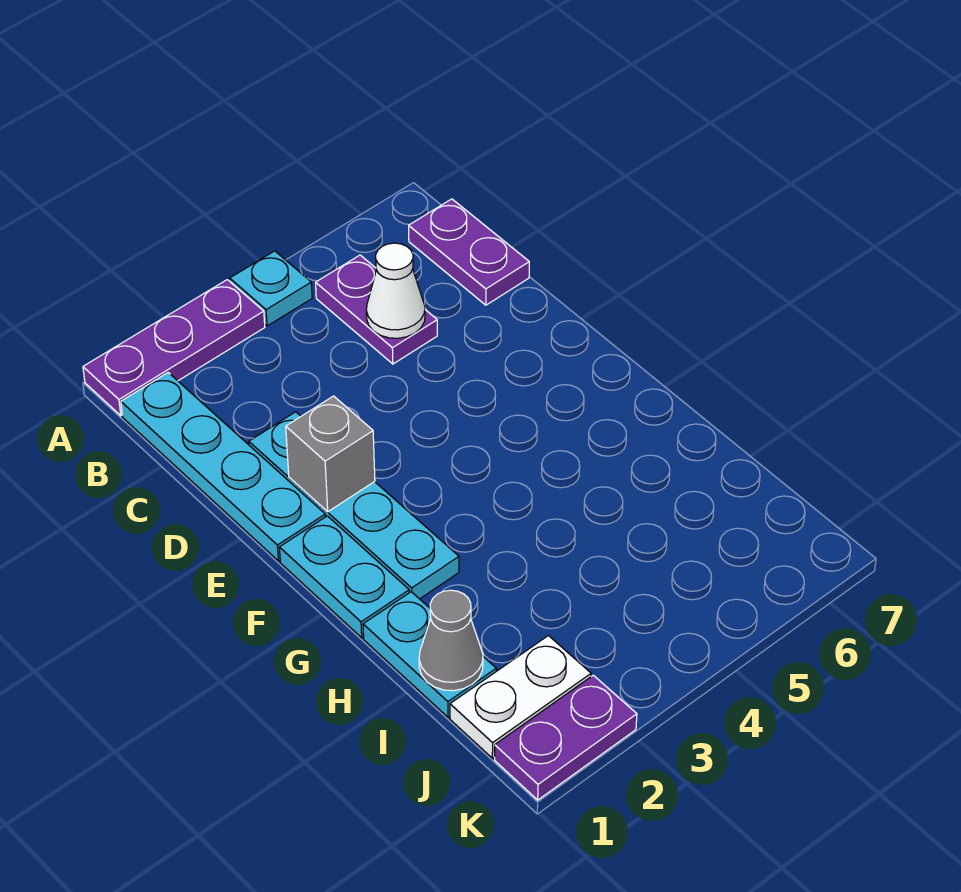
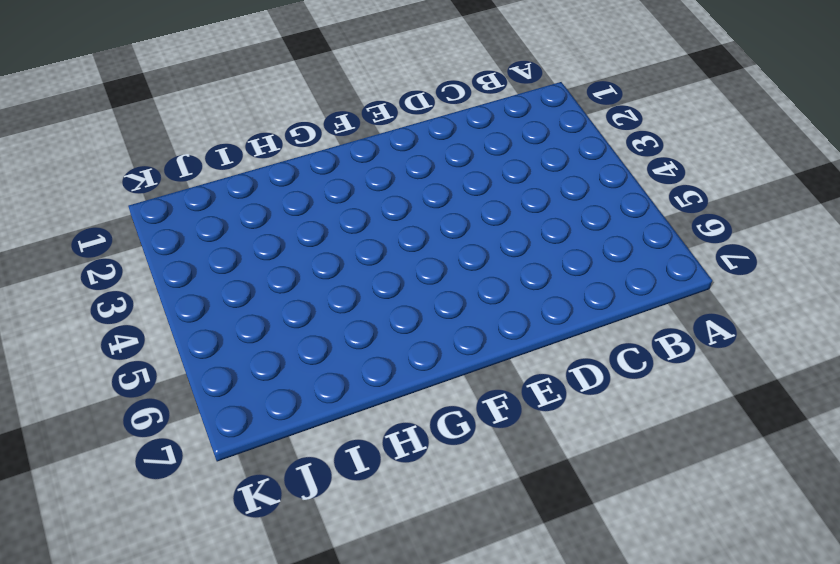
none -> purple 1x3 plate [83,280,265,416]
none -> cyan 1x1 plate [230,251,312,326]
none -> cyan 1x4 plate [121,373,325,561]

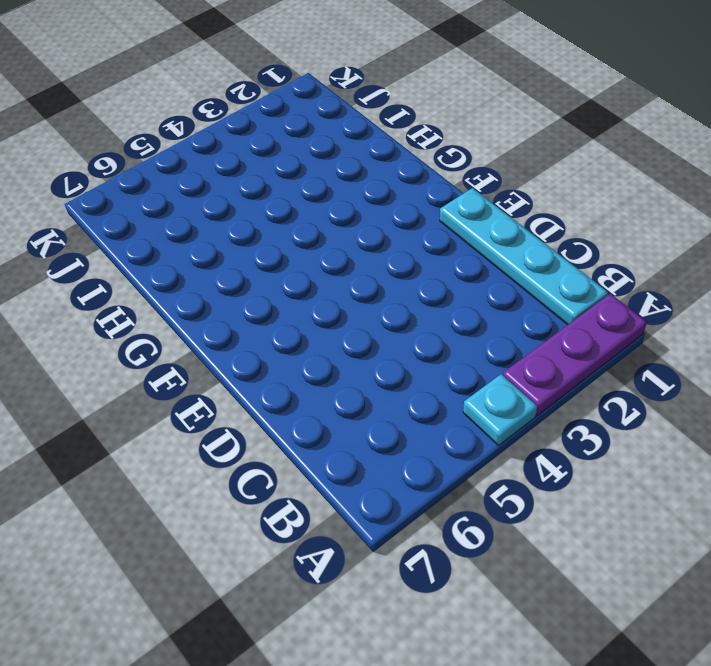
none -> purple 1x2 plate [316,255,437,364]
none -> purple 1x2 plate [409,199,529,305]
none -> cyan 1x4 plate [249,412,459,599]

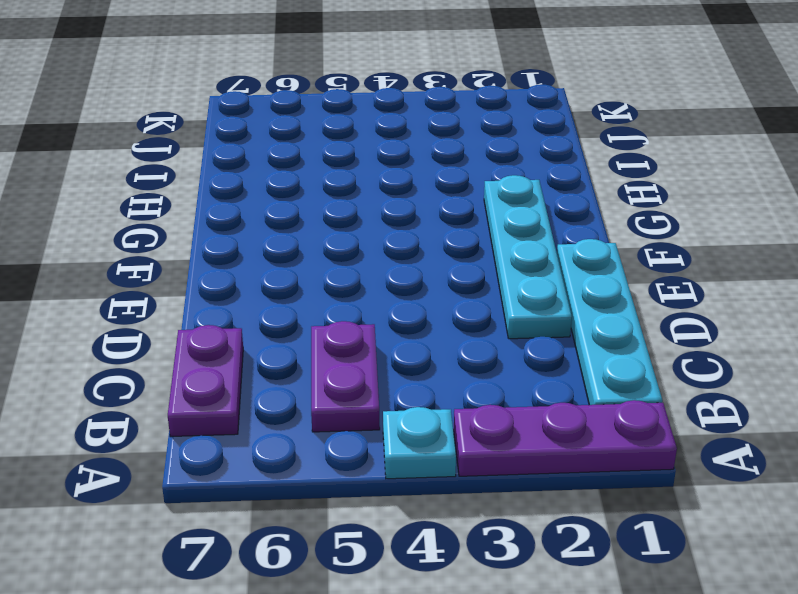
none -> cyan 1x2 plate [279,516,409,638]
none -> cyan 1x2 plate [363,592,496,717]
none -> white 1x2 plate [450,636,591,758]

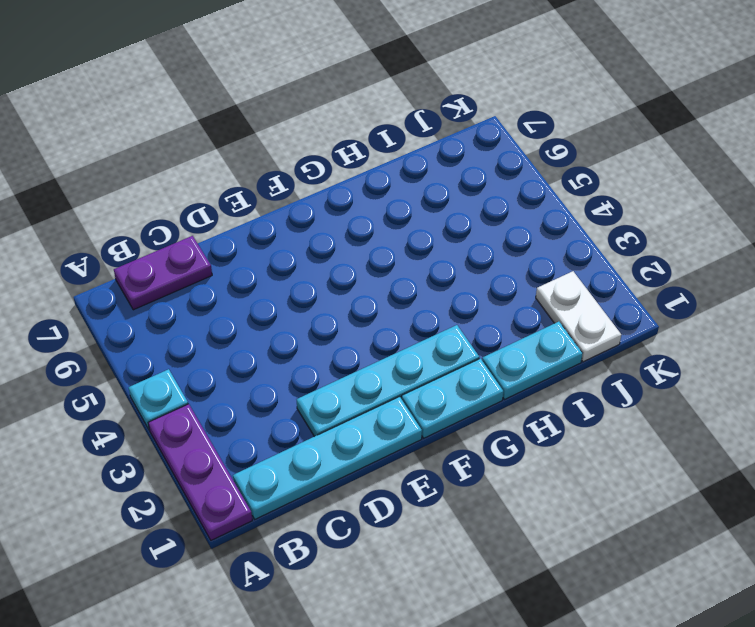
none -> purple 1x2 plate [316,255,437,364]
none -> purple 1x2 plate [495,675,637,800]
none -> white 1x1 cone [366,243,425,338]

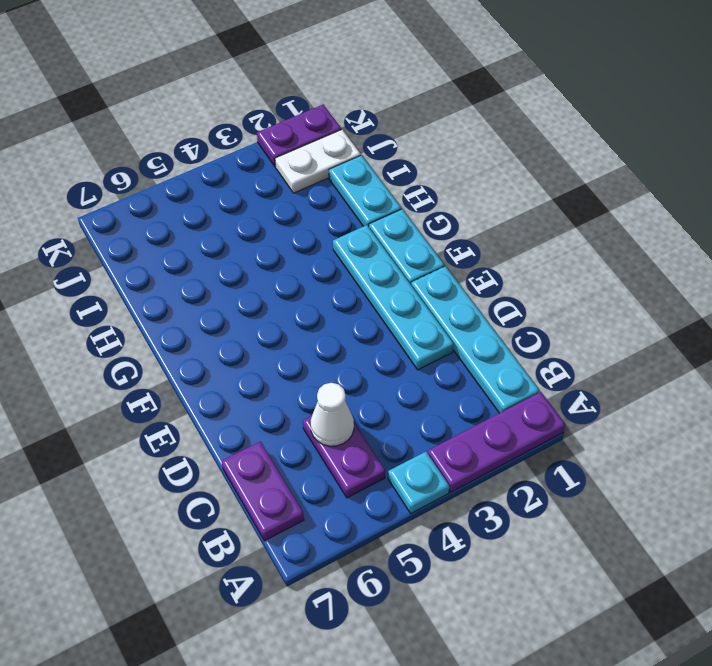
none -> grey 1x1 brick [286,396,375,512]
none -> grey 1x1 cone [419,590,483,691]

